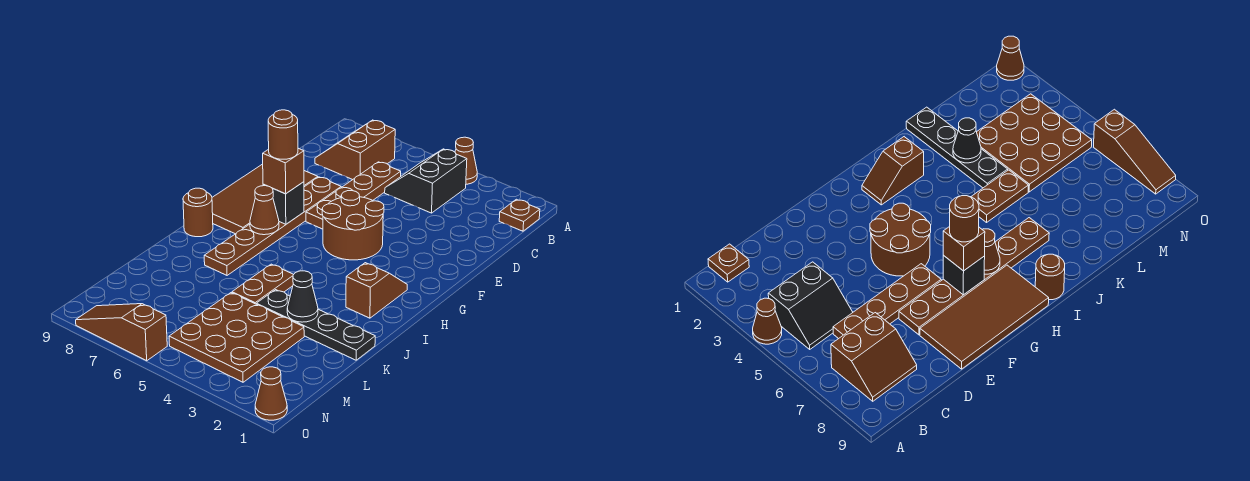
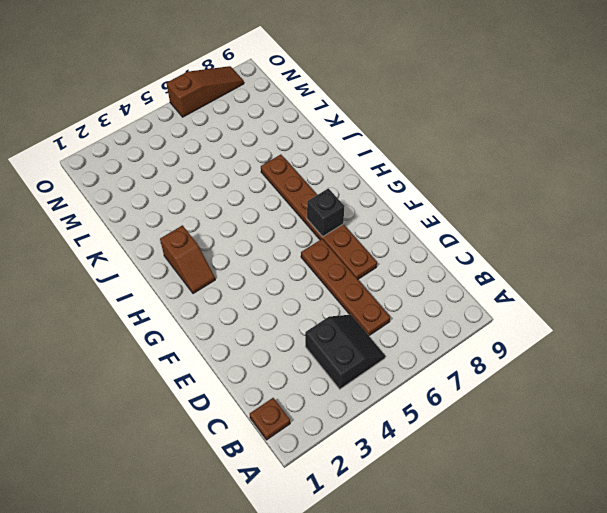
none -> brown 1x1 cone [455,137,477,184]
none -> brown 2x2 slope [315,120,395,180]
none -> brown 2x4 tile [212,164,318,234]

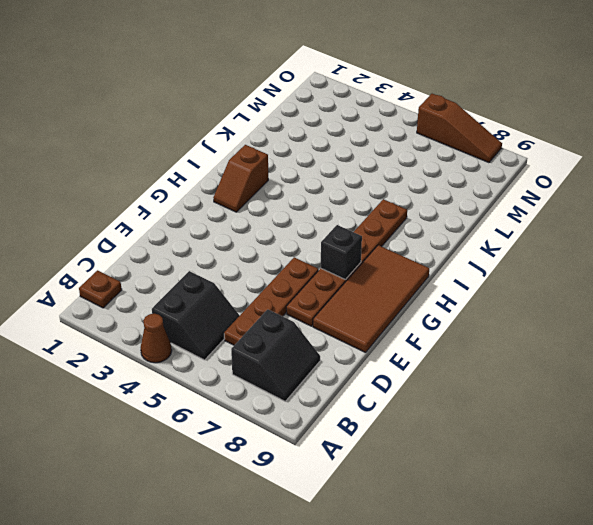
black 2x2 slope [231,309,320,401] -> brown 2x2 slope [315,120,395,180]
none -> brown 2x2 round brick [322,191,384,260]
none -> brown 1x1 round brick [183,188,213,237]
none -> brown 1x2 plate [232,264,294,304]

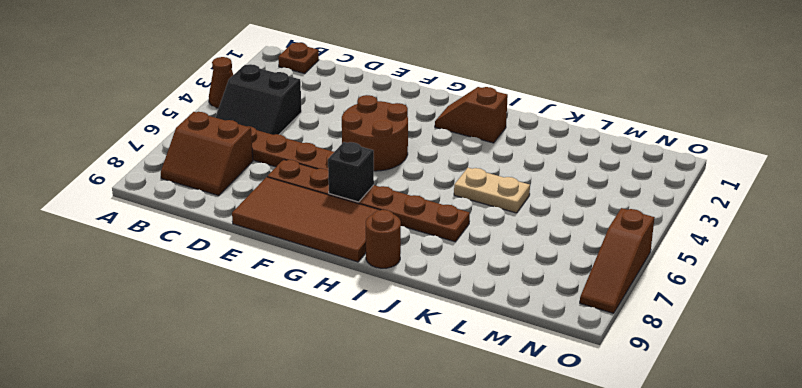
tan 1x2 plate [454,168,530,213] -> brown 1x2 plate [232,264,294,304]
none -> black 1x4 plate [256,290,375,360]
none -> brown 3x3 plate [169,293,304,382]
none -> brown 1x1 cone [255,367,287,420]

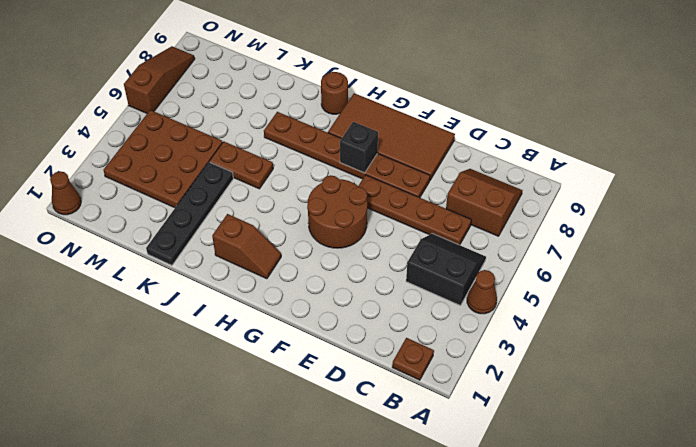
none -> brown 1x1 cone [250,186,279,235]
none -> black 1x1 cone [287,271,318,322]
none -> brown 1x1 brick [263,148,304,194]

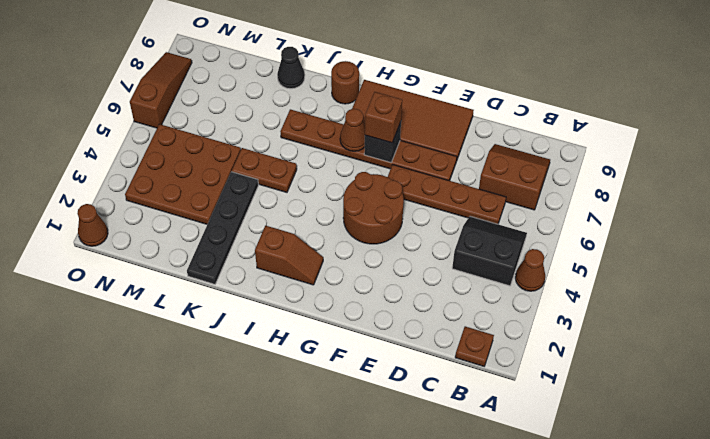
black 1x1 cone [277,47,305,89] -> black 1x1 cone moved to [287,271,318,322]
none -> brown 1x1 round brick [268,110,298,159]

